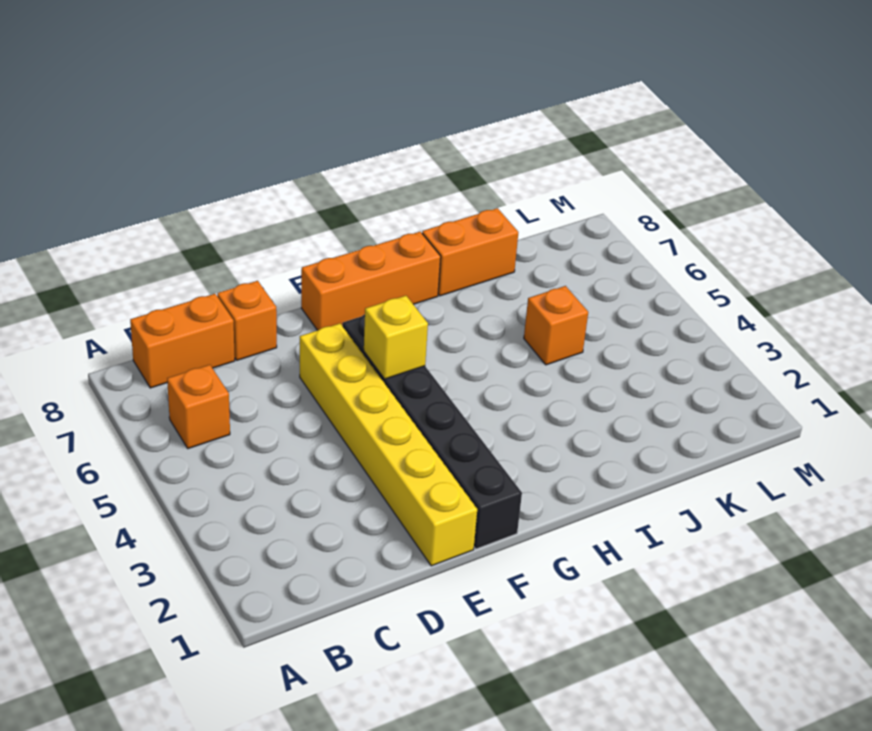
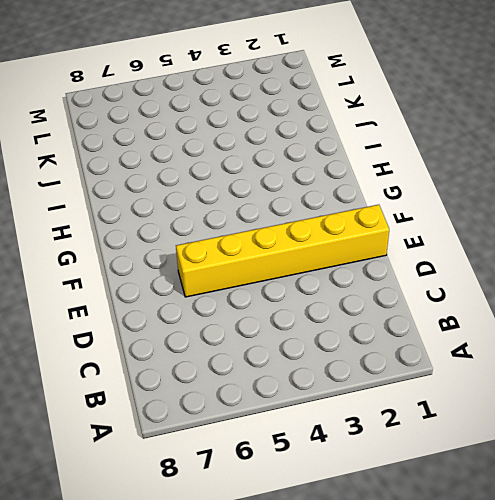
none -> orange 1x1 brick [167,365,230,449]
none -> orange 1x2 brick [130,294,235,388]

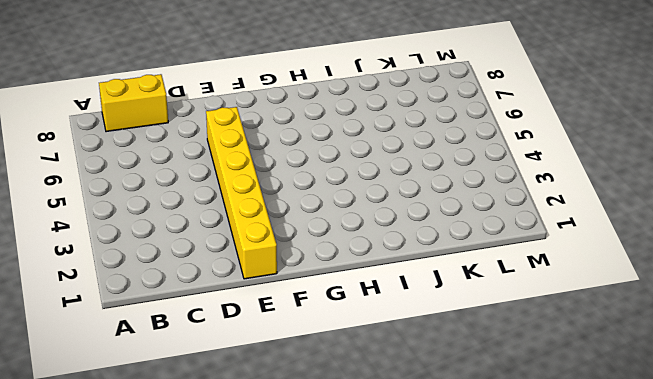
yellow 1x2 brick [99,74,168,132] -> orange 1x2 brick [130,294,235,388]
none -> orange 1x1 brick [167,365,230,449]
none -> orange 1x1 brick [217,281,277,360]

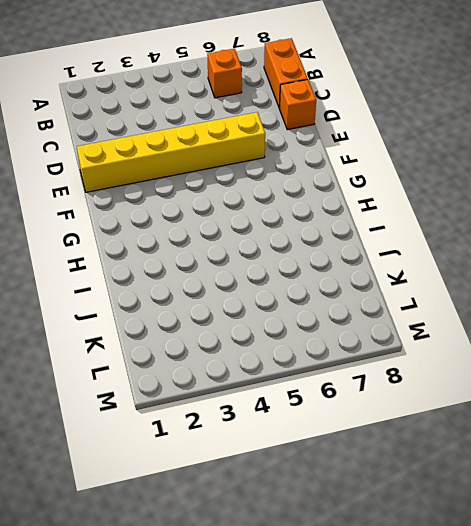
none -> black 1x6 brick [342,314,522,549]
none -> orange 1x3 brick [301,232,441,330]

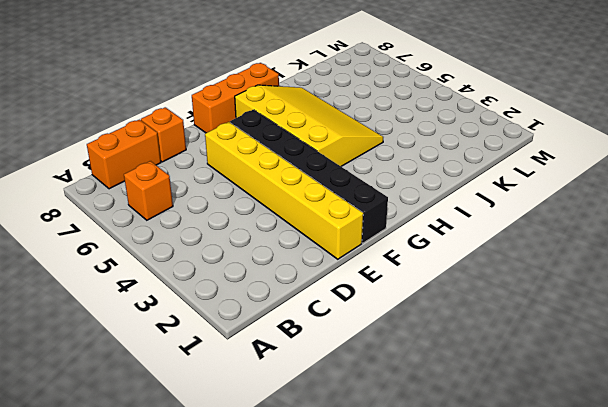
yellow 3x4 slope [235,85,383,166] -> none
none -> orange 1x2 brick [422,208,518,296]
none -> orange 1x1 brick [524,286,588,365]

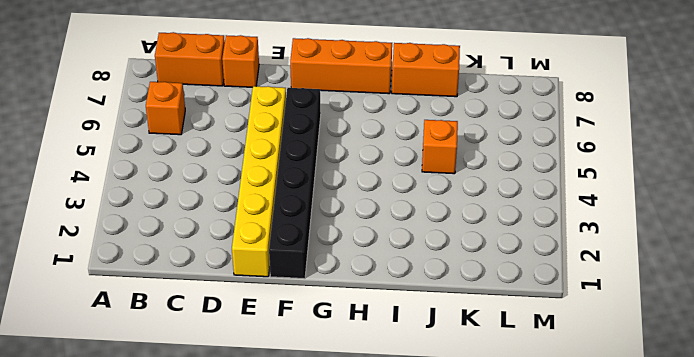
none -> yellow 1x1 brick [364,296,428,379]

